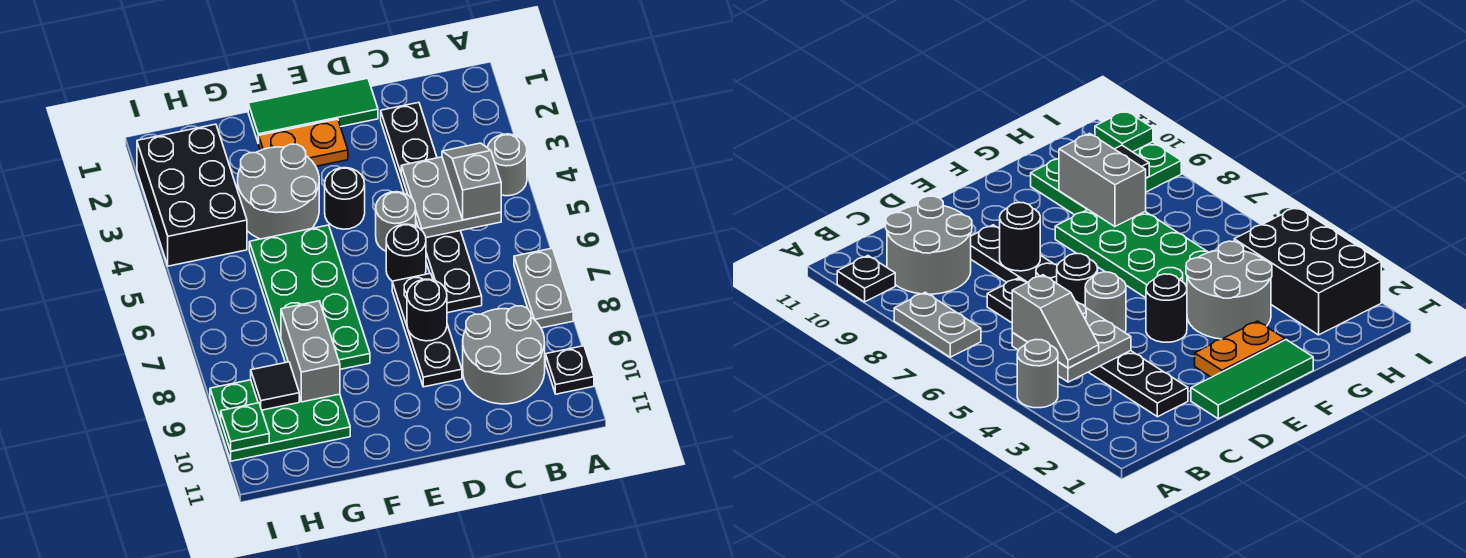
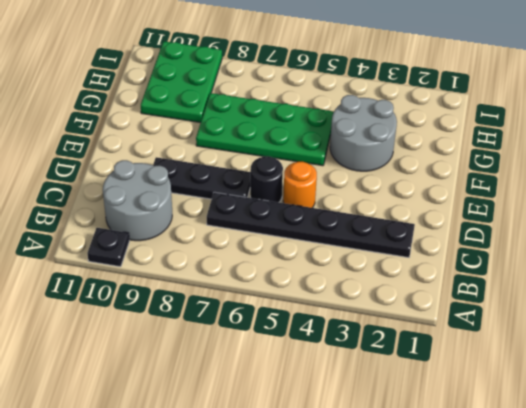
orange 1x1 round brick [283,162,317,208] -> grey 1x1 round brick [376,192,416,251]
none -> grey 1x1 round brick [488,134,527,196]
none -> grey 1x2 plate [514,248,573,328]
none -> green 1x3 tile [248,78,378,143]

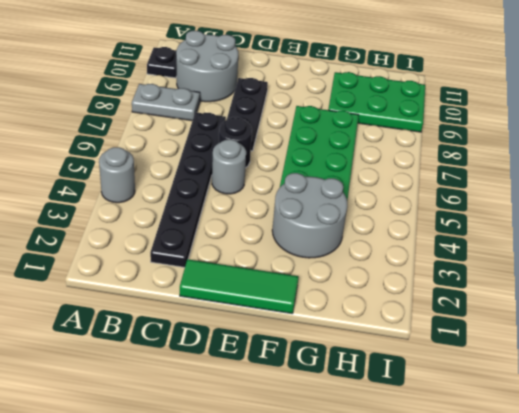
grey 1x2 plate [132,84,200,121] -> grey 1x2 plate turned to [514,248,573,328]
none -> orange 1x2 plate [258,119,348,166]
none -> black 1x1 round brick [325,168,365,229]
none -> black 2x3 brick [137,124,247,266]

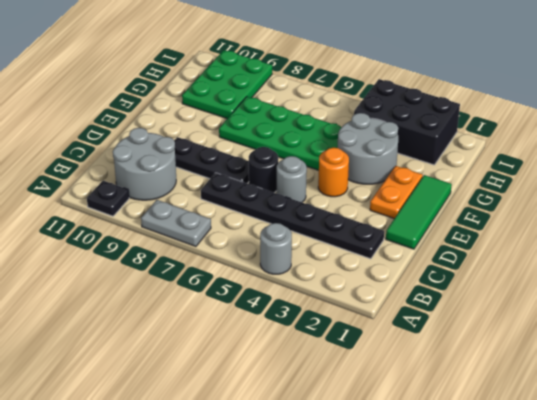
orange 1x1 round brick [318,148,349,197] -> black 1x1 round brick [325,168,365,229]
none -> grey 2x2 plate [401,157,501,238]
none -> black 1x1 round brick [407,279,447,341]
none -> grey 1x2 brick [281,301,340,402]

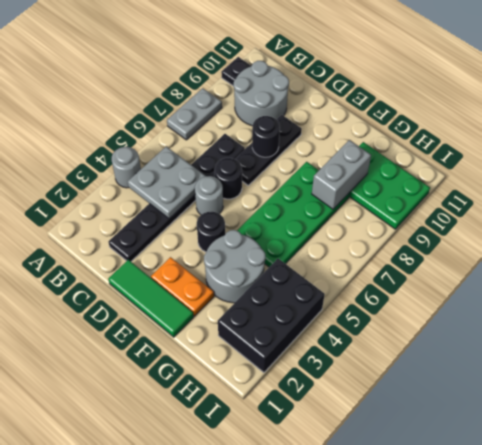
none -> black 1x1 tile [251,362,299,410]
none -> green 1x1 plate [221,403,269,451]
none -> grey 1x2 slope [442,143,501,220]

